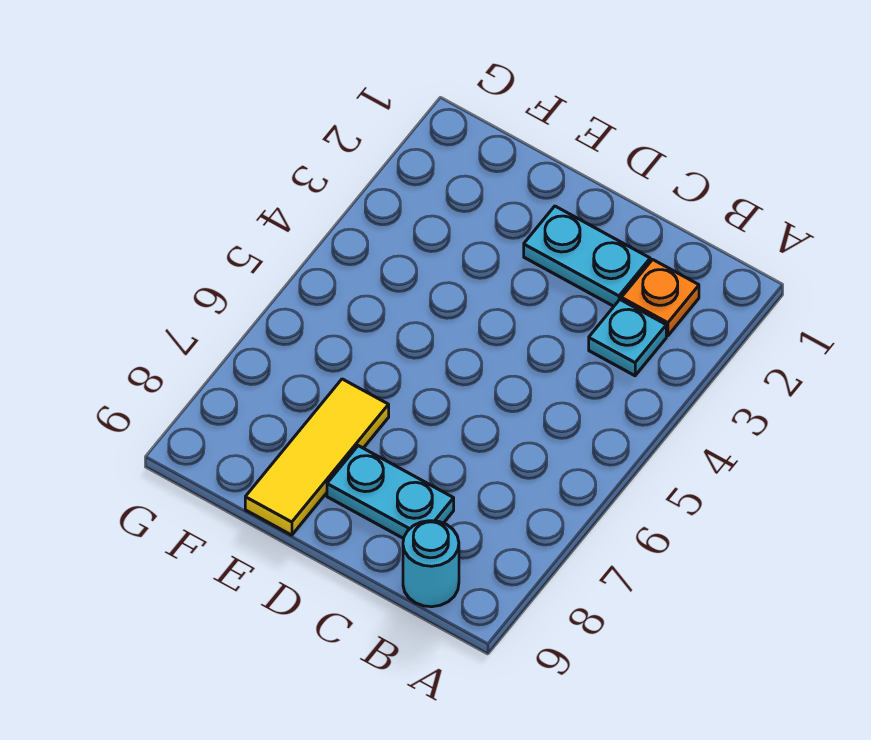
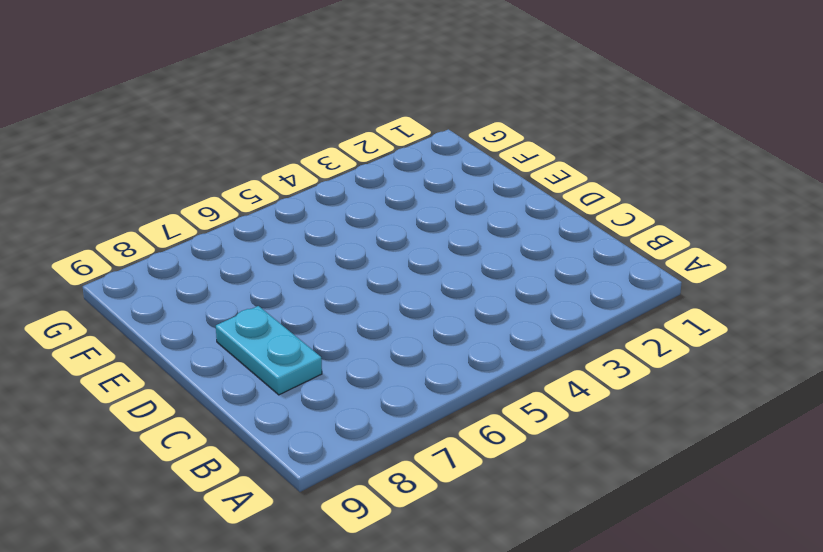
none -> orange 1x1 plate [621,260,699,336]
none -> cyan 1x1 plate [589,300,666,376]

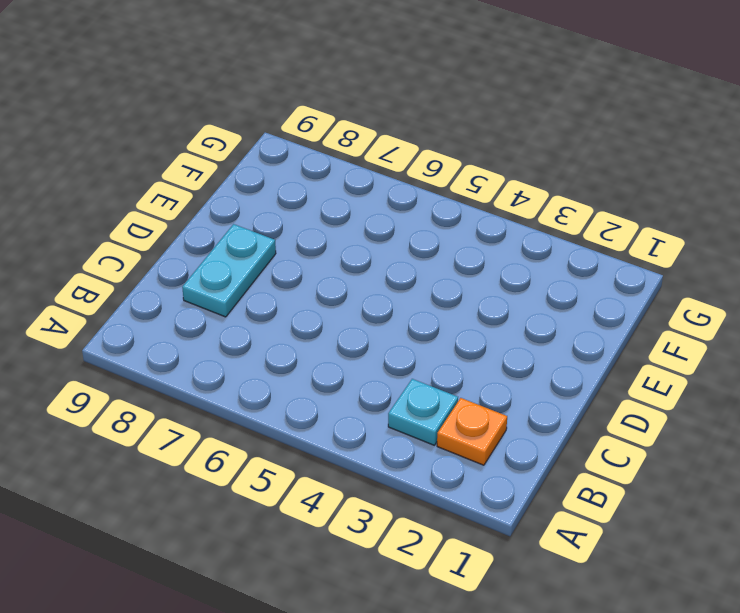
none -> cyan 1x1 round brick [403,521,459,607]
none -> cyan 1x2 plate [524,206,650,306]

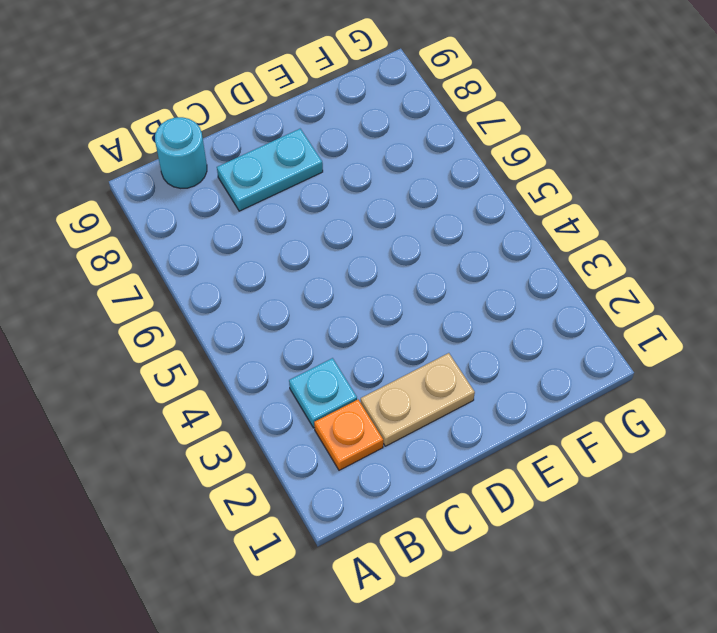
tan 1x2 plate [361,353,475,446] -> cyan 1x2 plate [524,206,650,306]
none -> yellow 1x3 tile [245,379,389,535]

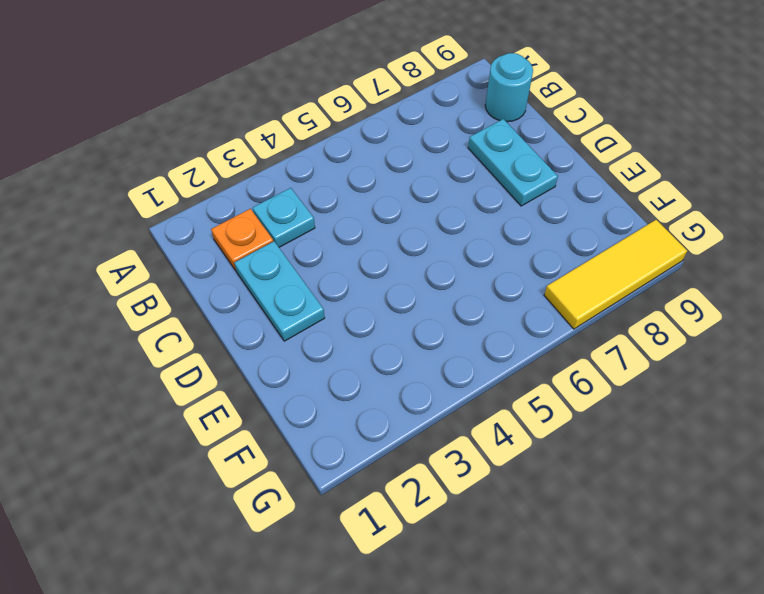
yellow 1x3 tile [544,220,687,329] -> yellow 1x3 tile moved to [245,379,389,535]

